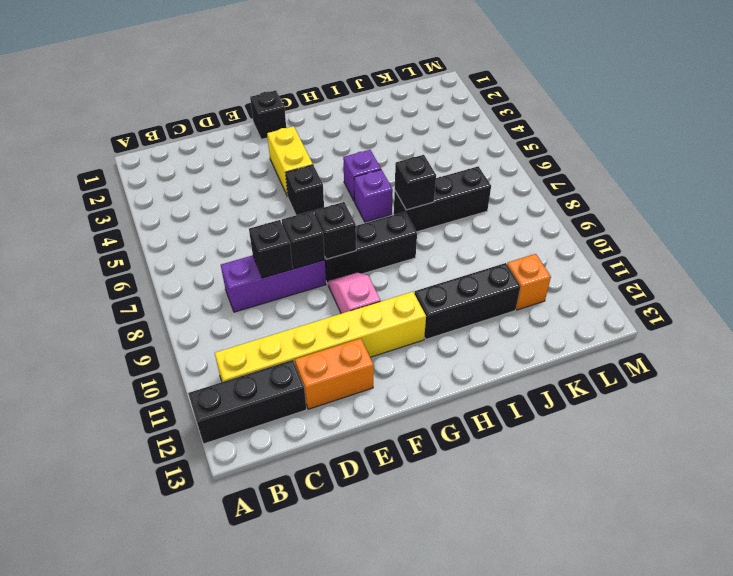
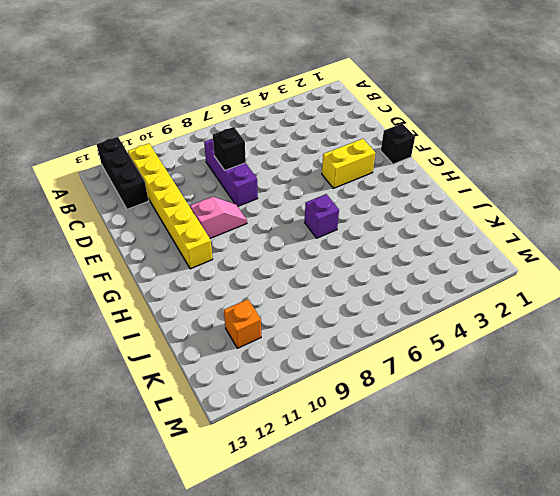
none -> orange 1x2 brick [295,338,374,409]
none -> black 1x1 brick [286,165,324,215]
none -> black 1x3 brick [325,212,417,284]

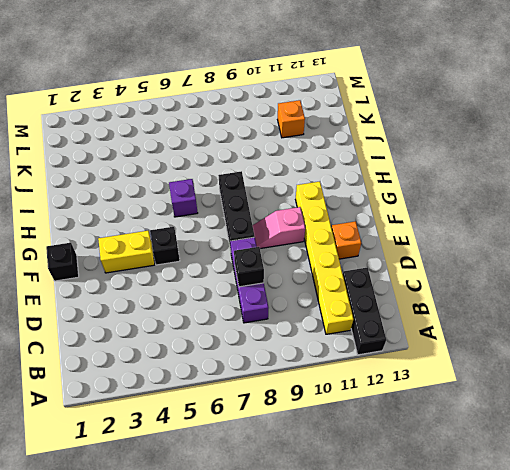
orange 1x1 brick [331,221,361,259] -> orange 1x2 brick [295,338,374,409]
none -> purple 1x1 brick [343,150,381,201]
none -> black 1x3 brick [415,263,521,339]
none -> black 1x3 brick [394,166,491,232]

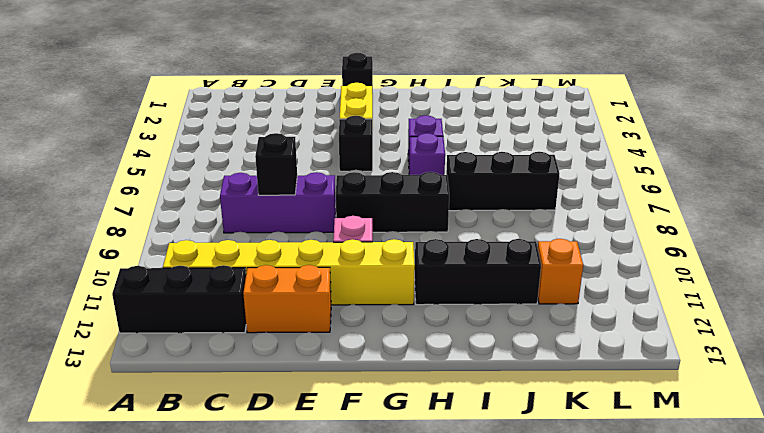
none -> black 1x1 brick [282,211,325,269]
none -> black 1x1 brick [314,202,356,259]
none -> black 1x1 brick [395,155,436,210]

